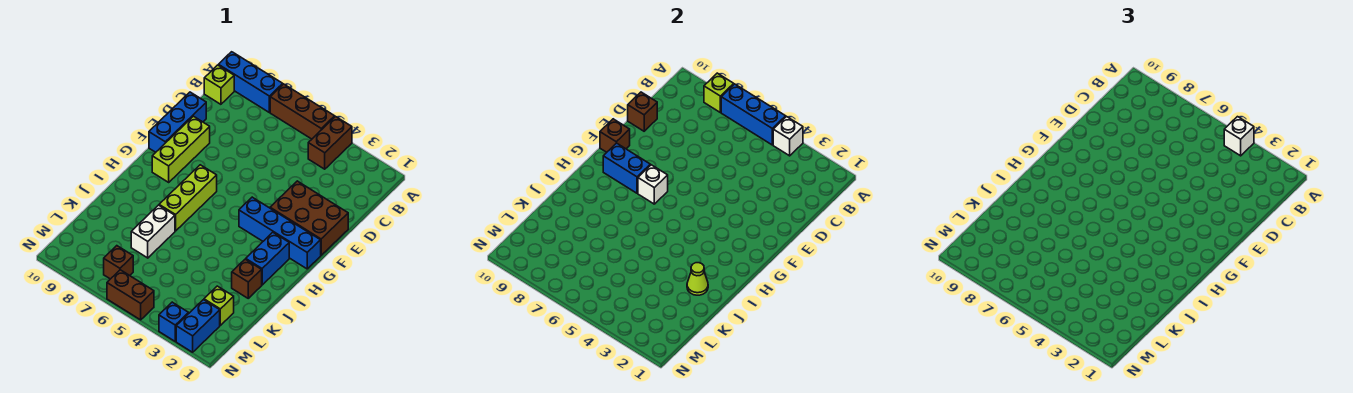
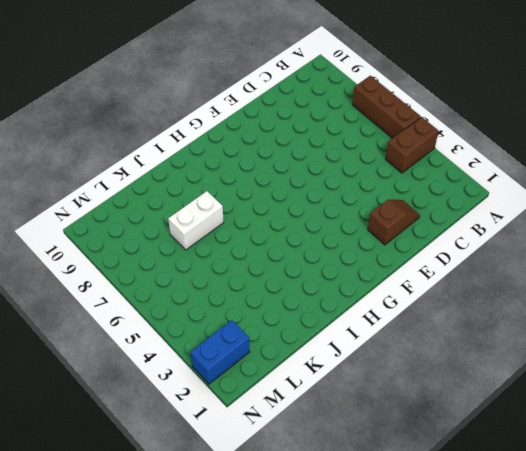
brown 1x2 slope [368,199,420,245] -> brown 2x3 brick [270,181,348,255]
none -> blue 1x3 brick [219,52,283,112]
none -> lime 1x1 brick [204,65,234,104]
none -> blue 1x3 brick [149,92,206,152]

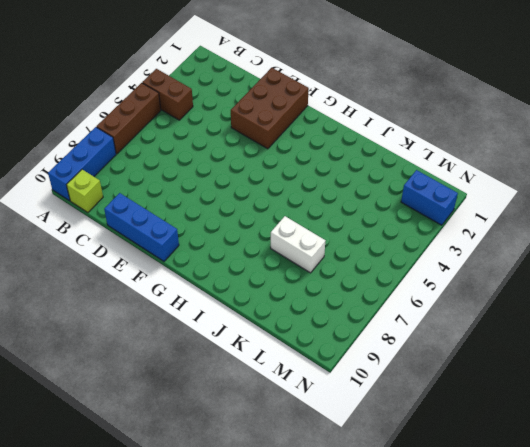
none -> lime 1x3 brick [152,116,210,182]
none -> blue 1x4 brick [239,197,321,269]
none -> lime 1x3 brick [159,165,217,231]

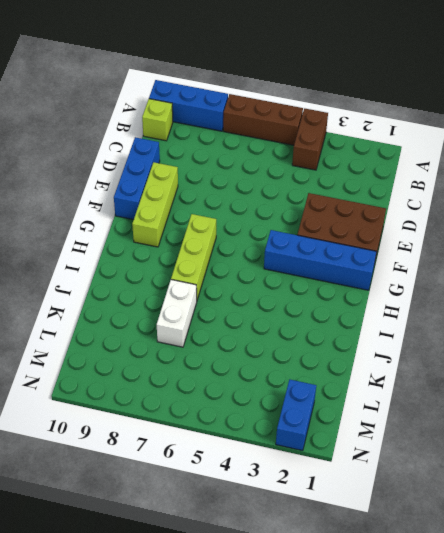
none -> blue 1x2 brick [246,232,289,285]
none -> brown 1x1 brick [232,259,262,298]
none -> lime 1x1 brick [204,286,234,325]

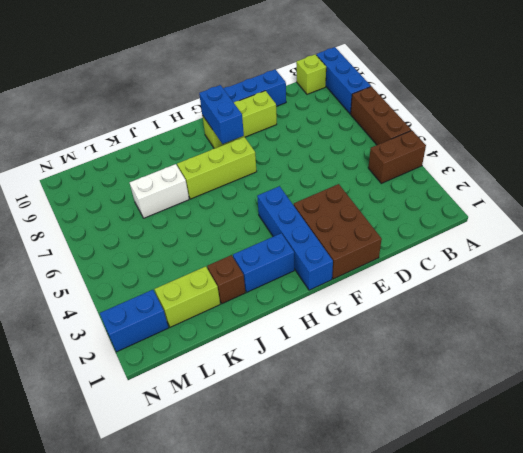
lime 1x2 brick [155,266,220,327] -> lime 1x1 brick [204,286,234,325]
none -> brown 1x1 brick [104,246,133,279]
none -> blue 1x1 brick [159,302,189,341]
none -> brown 1x2 brick [107,270,154,320]

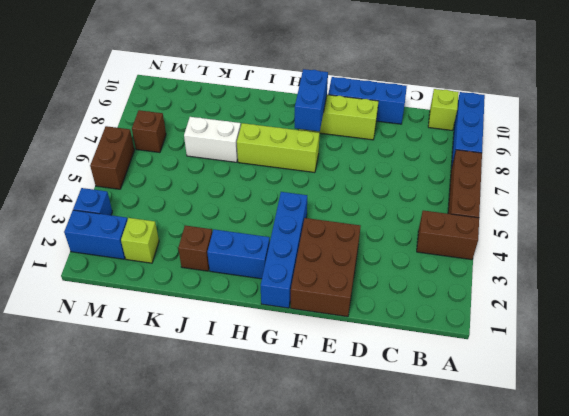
none -> white 1x1 brick [773,117,803,156]
none -> blue 1x3 brick [721,84,786,145]
none -> lime 1x1 brick [704,73,734,112]

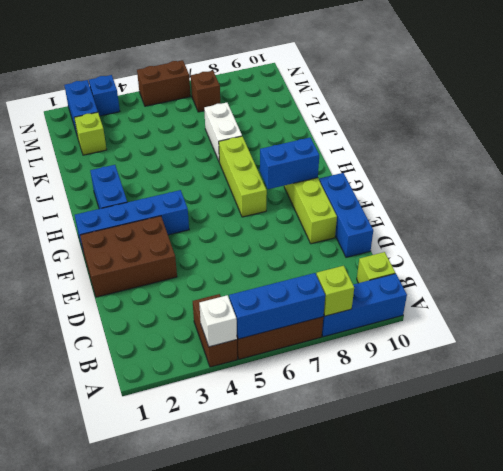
none -> brown 1x1 brick [232,259,262,298]
none -> brown 1x1 brick [628,92,657,131]
none -> brown 1x1 brick [600,119,630,152]

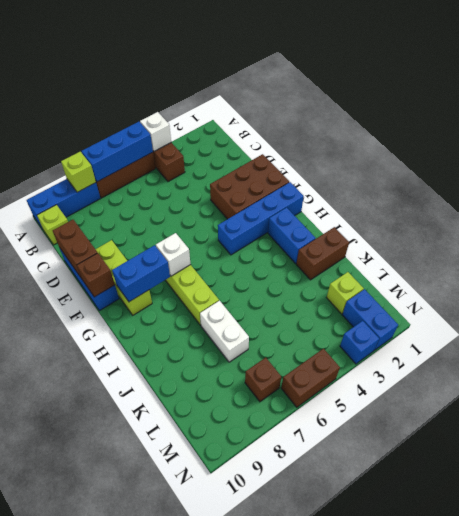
brown 1x2 brick [53,220,98,279] -> brown 1x1 brick [628,92,657,131]
brown 1x2 brick [296,227,349,280] -> brown 1x1 brick [232,259,262,298]
none -> lime 1x1 cone [687,263,708,295]
none -> white 1x1 brick [1224,117,1254,156]

